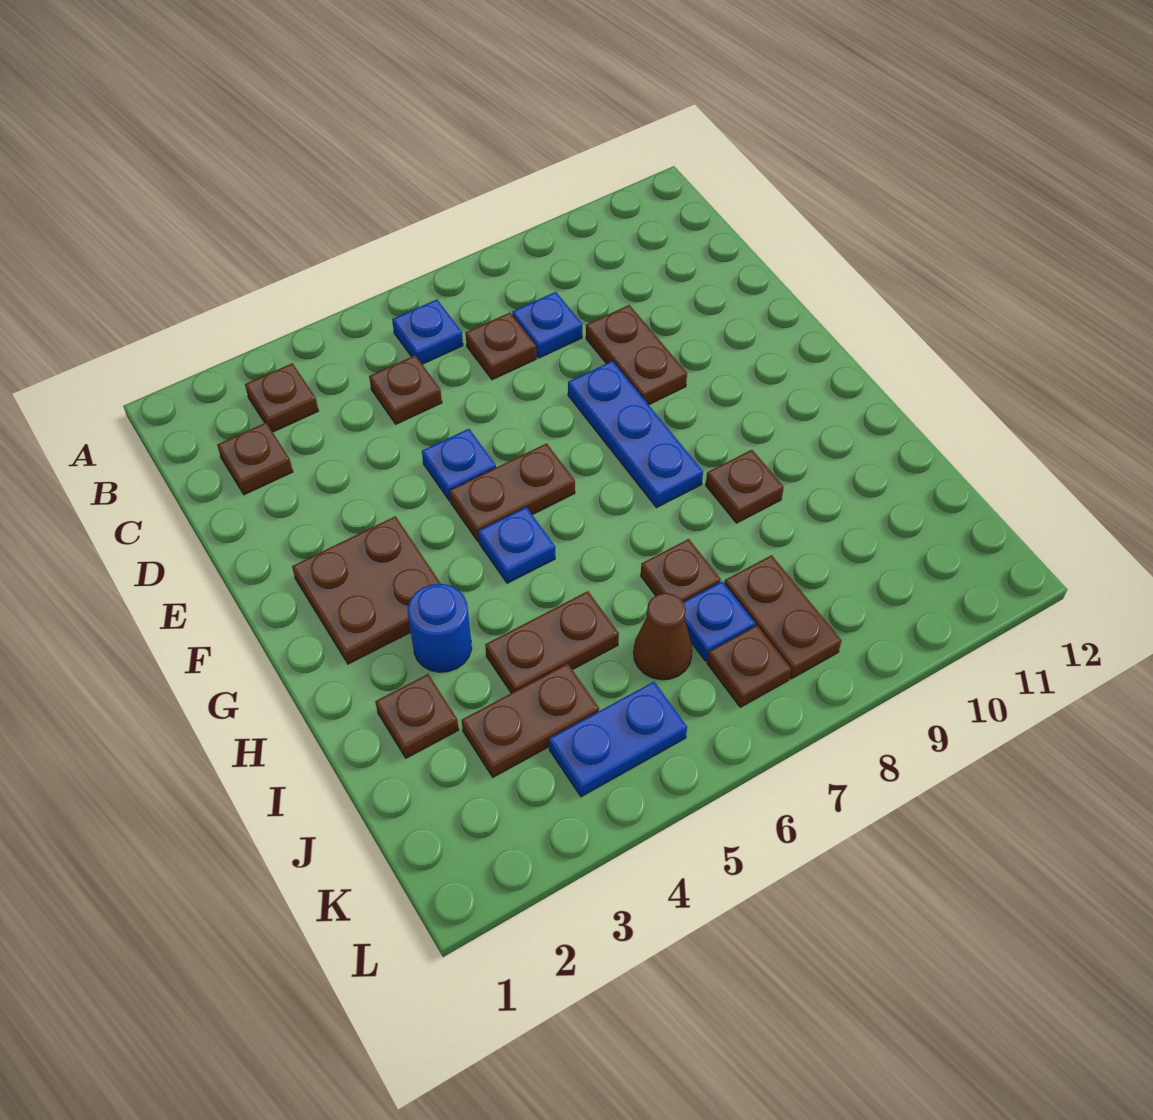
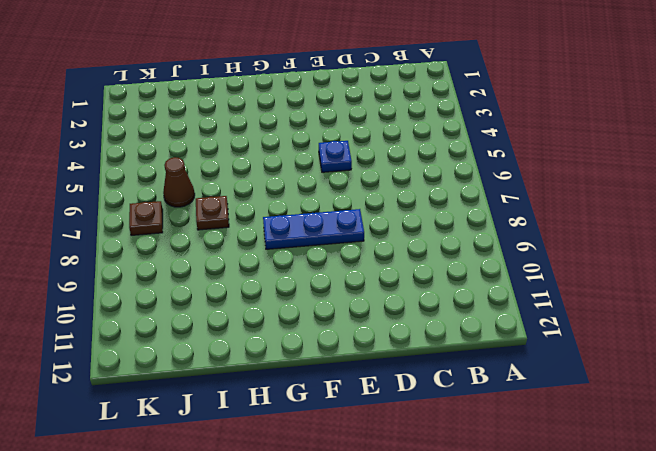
none -> brown 1x1 plate [245,363,318,432]
none -> blue 1x1 plate [392,300,463,364]
none -> brown 1x1 plate [217,423,293,495]

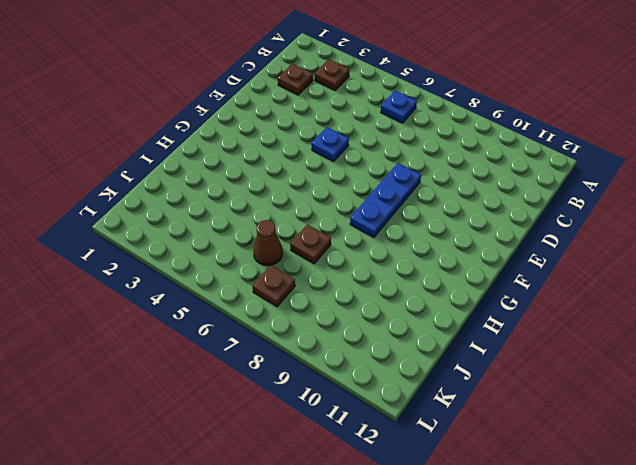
none -> brown 1x1 plate [369,355,442,424]
none -> brown 1x1 plate [466,313,536,380]
none -> blue 1x1 plate [512,292,582,358]

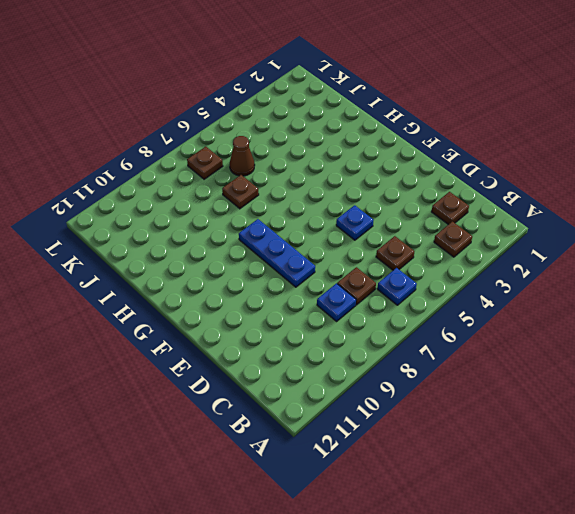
none -> brown 1x2 plate [586,305,687,405]
none -> brown 2x2 plate [292,516,441,664]
none -> brown 1x2 plate [449,443,575,541]

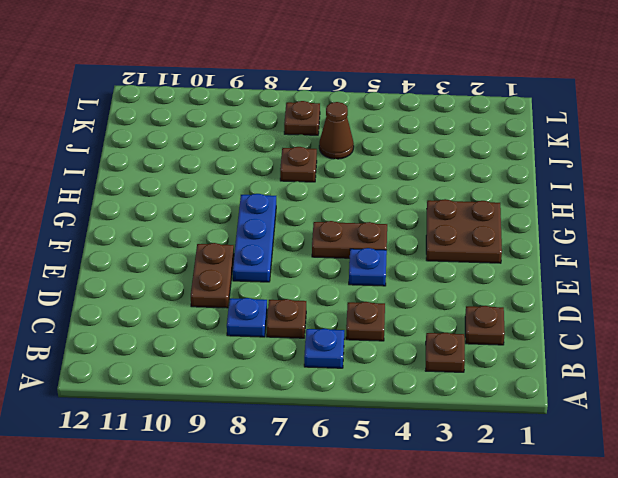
none -> blue 1x1 plate [478,507,555,583]
none -> blue 1x1 round brick [408,584,472,672]
none -> brown 1x1 plate [706,450,784,523]

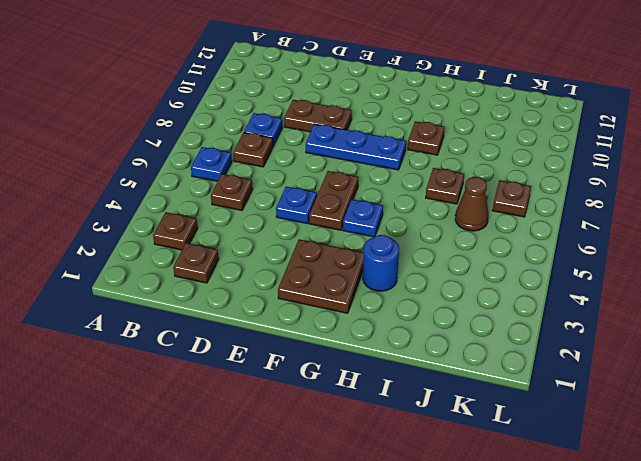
none -> brown 1x1 plate [375,674,459,758]
none -> brown 1x2 plate [485,591,619,693]
none -> brown 1x2 plate [462,663,599,777]

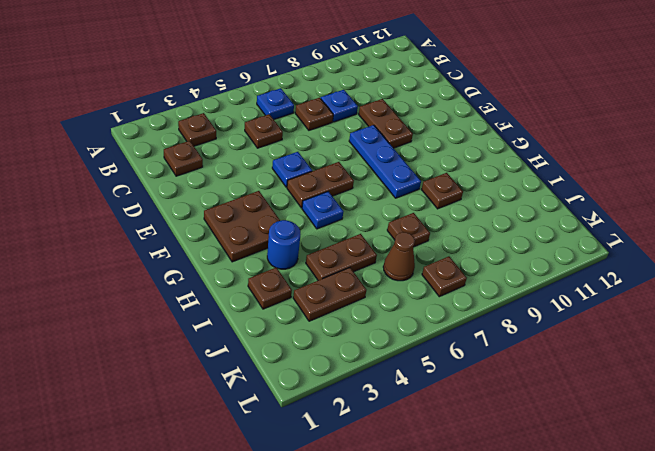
none -> blue 1x1 plate [683,581,755,661]
none -> brown 1x2 plate [724,555,841,679]
none -> blue 1x2 plate [549,682,687,797]

